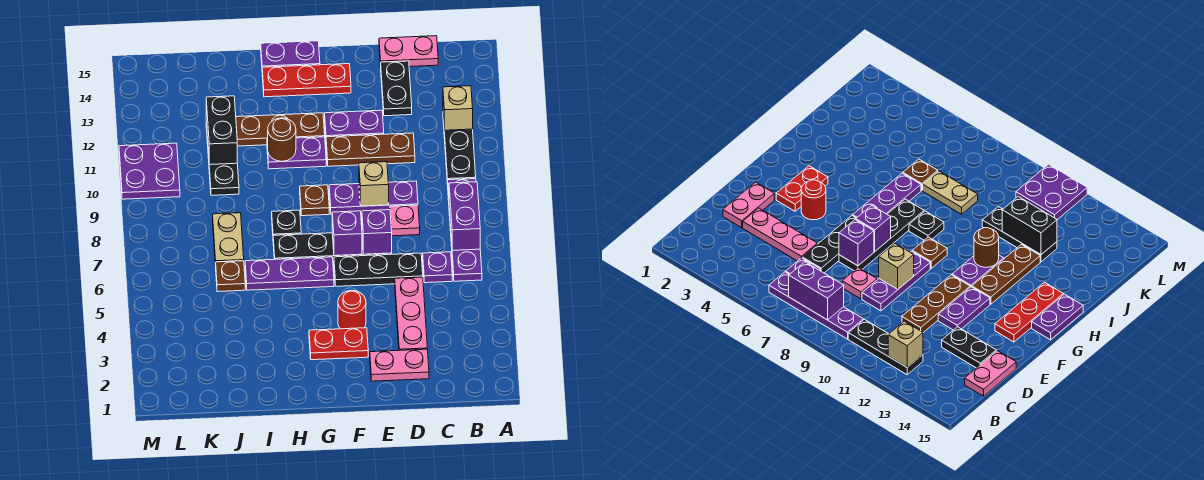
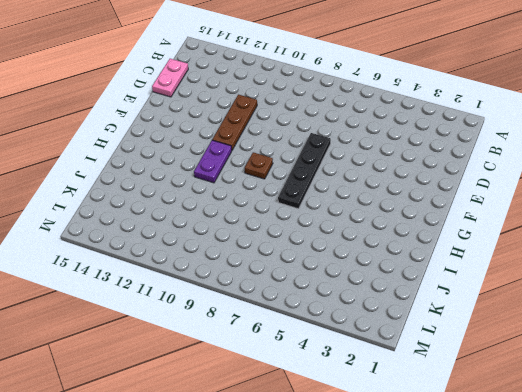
none -> purple 1x4 plate [448,179,482,281]
none -> black 1x3 plate [443,117,476,185]
none -> purple 1x1 plate [423,252,452,283]
none -> pink 1x2 plate [370,349,429,381]

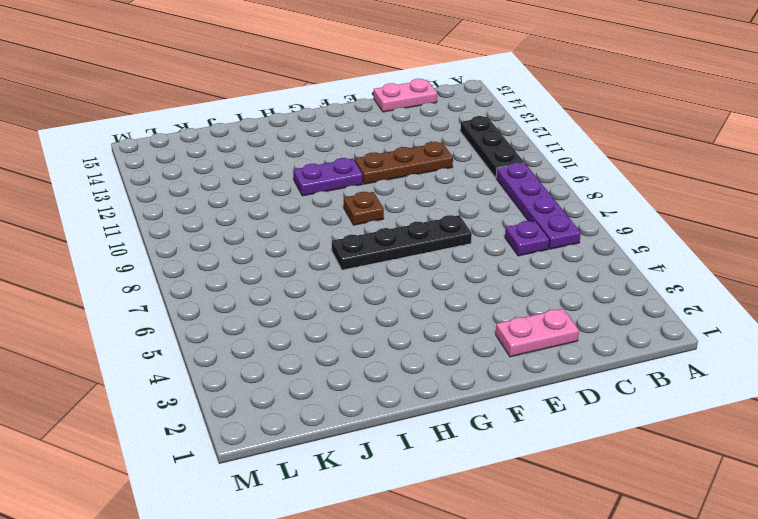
none -> pink 1x3 plate [395,277,427,350]
none -> black 1x3 plate [334,253,423,286]
none -> pink 1x1 plate [390,205,420,236]
none -> purple 1x3 plate [329,181,418,214]

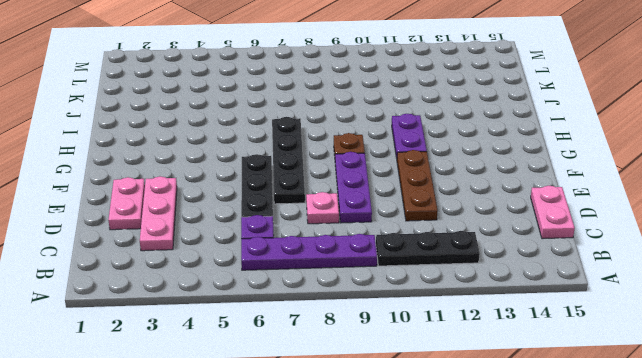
pink 1x3 plate [140,176,177,251] -> pink 1x3 plate turned to [395,277,427,350]
none -> black 1x2 plate [381,61,412,116]
none -> purple 1x2 plate [325,110,384,137]
none -> red 1x2 plate [309,328,368,360]
none -> red 1x1 round brick [338,291,366,329]

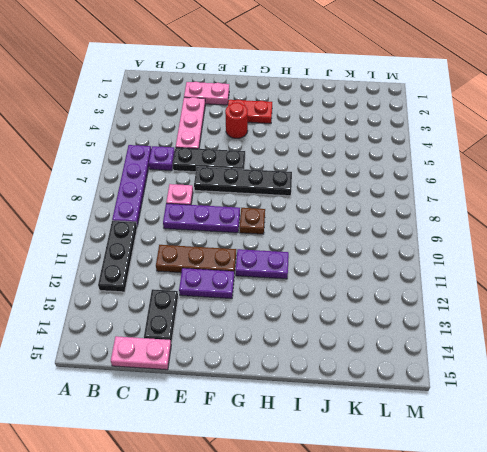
none -> red 1x3 plate [262,64,351,97]
none -> purple 1x3 plate [245,257,334,290]
none -> brown 1x3 plate [236,113,325,146]
none -> purple 1x2 plate [261,41,320,67]

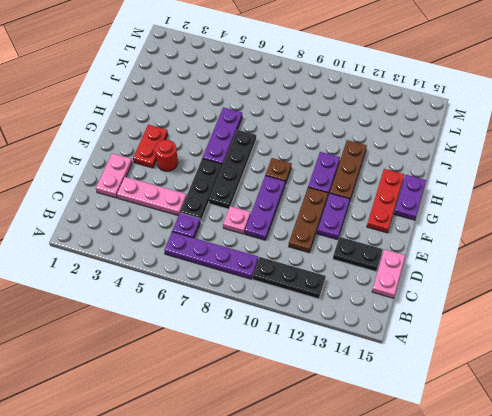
none -> black 1x1 plate [272,210,301,235]
none -> brown 1x1 plate [216,261,245,292]
none -> tan 1x2 plate [213,213,244,266]
none -> black 1x3 plate [206,122,239,195]

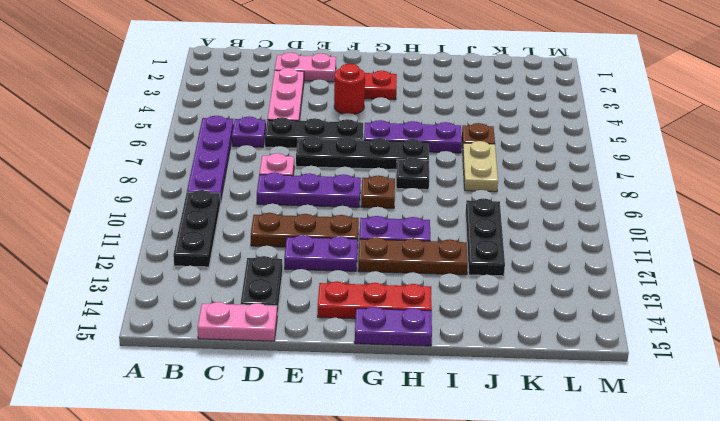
none -> purple 2x2 plate [119,143,180,199]
none -> purple 1x2 brick [449,182,480,250]
none -> tan 1x1 brick [443,86,473,130]
none -> purple 1x1 brick [362,210,392,254]

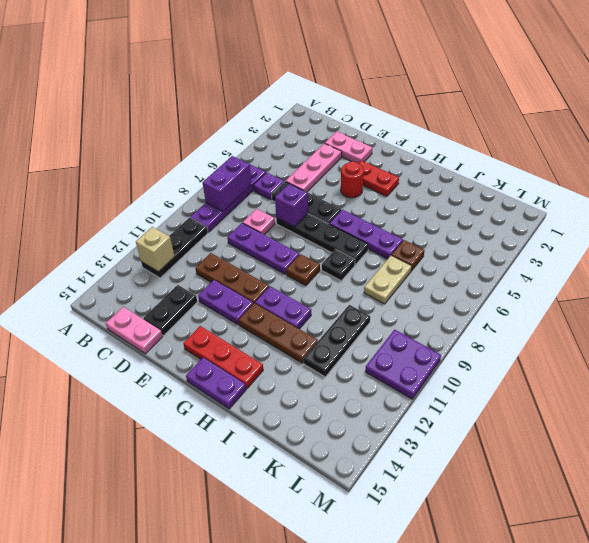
none -> tan 1x1 brick [359,162,389,206]
none -> purple 1x1 brick [332,211,362,256]
none -> brown 1x1 round brick [268,118,296,161]
none -> black 1x2 brick [206,96,237,165]

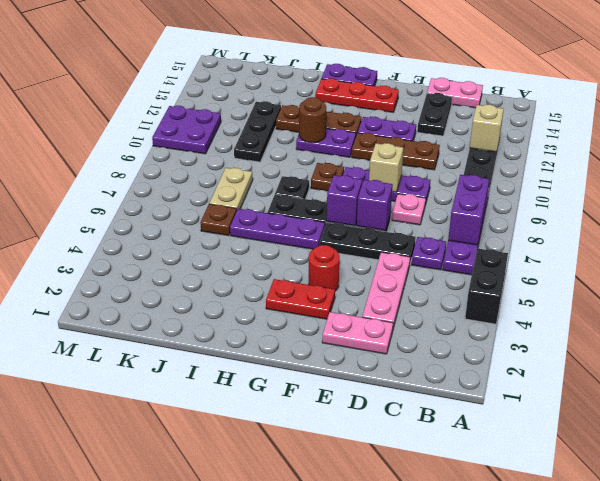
black 1x2 brick [465,248,508,324] -> black 1x2 brick moved to [206,96,237,165]

